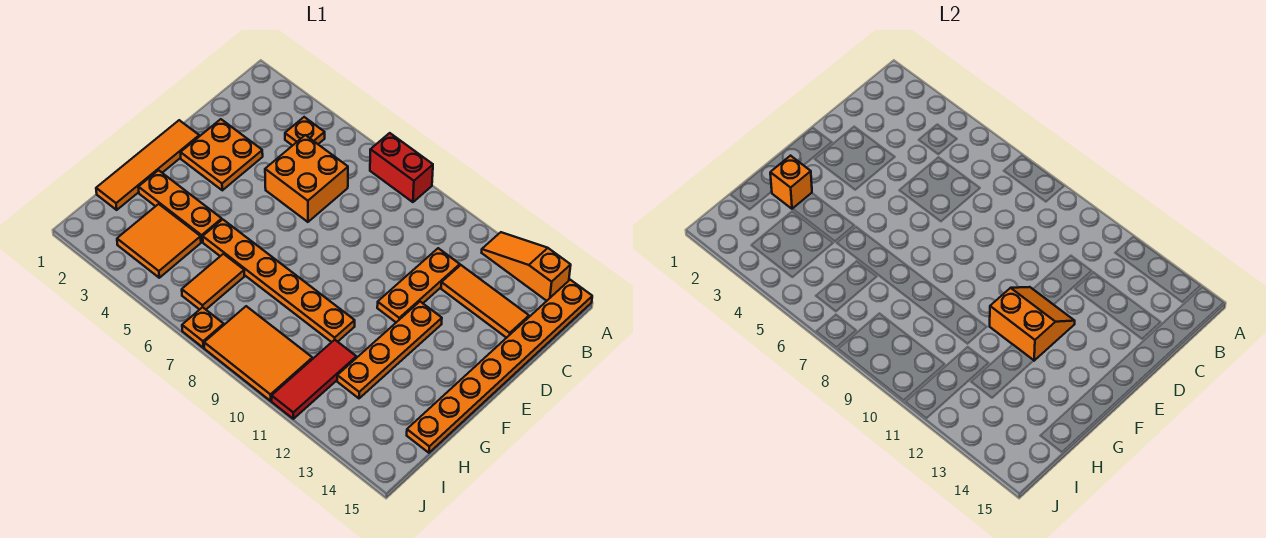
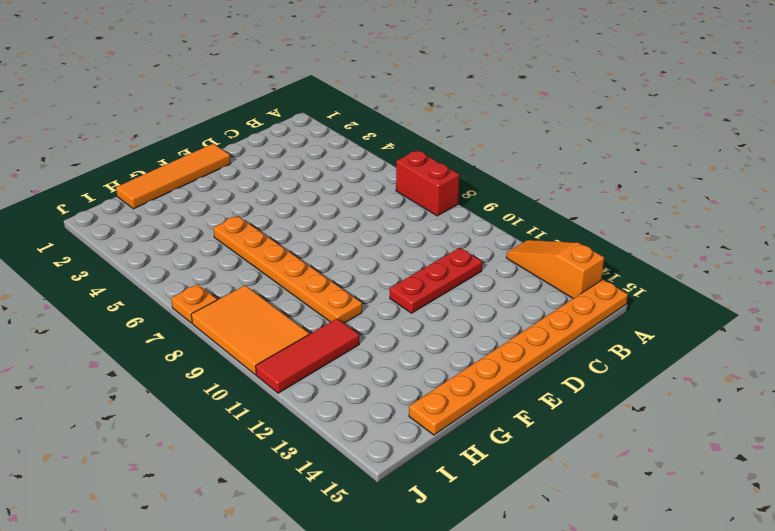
red 1x3 plate [390,248,482,313] -> orange 1x3 plate [377,248,460,322]
none -> orange 1x1 plate [285,117,325,146]
none -> orange 2x2 brick [265,135,348,222]
none -> orange 1x3 tile [441,265,529,338]

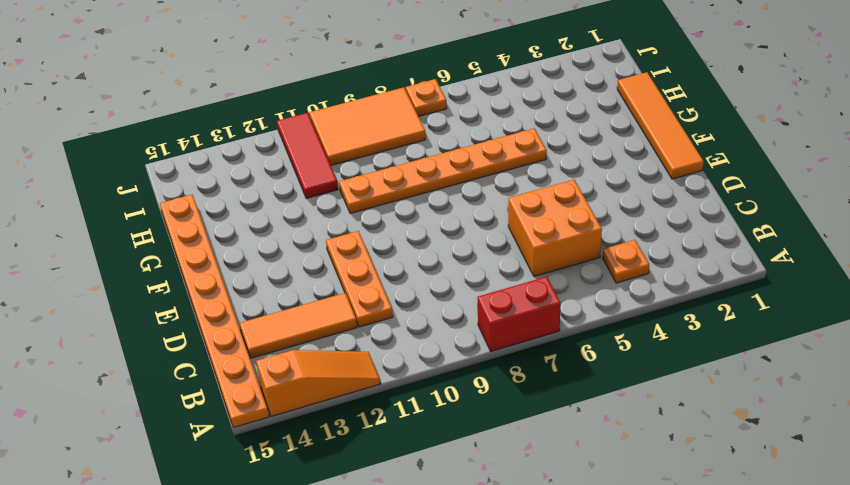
none -> orange 2x2 plate [180,119,263,190]
none -> orange 1x4 plate [337,302,442,398]
none -> orange 1x3 plate [138,170,222,242]

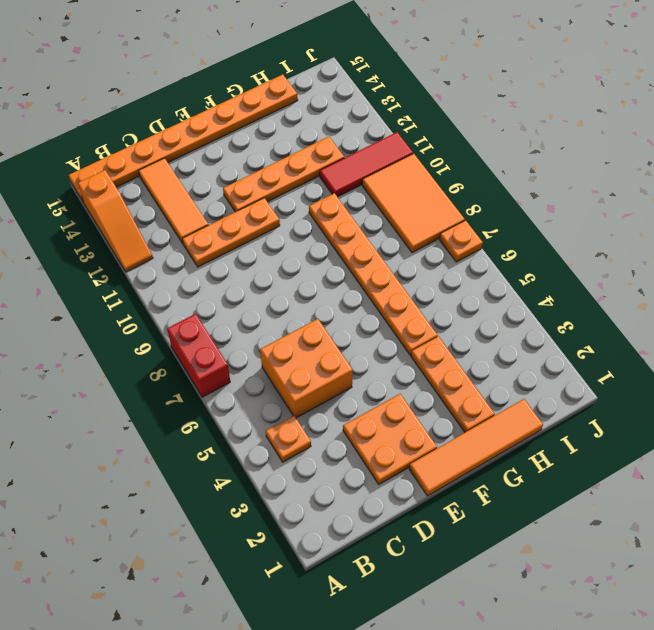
none -> orange 2x2 tile [117,204,201,278]
none -> orange 1x2 tile [182,254,244,310]
none -> orange 2x2 slope [990,287,1075,361]

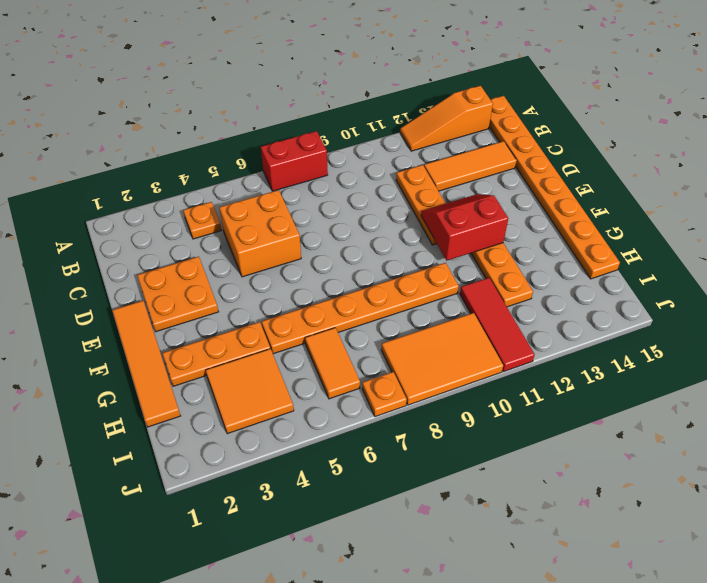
red 2x2 slope [421,194,508,260] -> orange 2x2 slope [990,287,1075,361]
none -> orange 1x1 brick [770,156,812,209]

